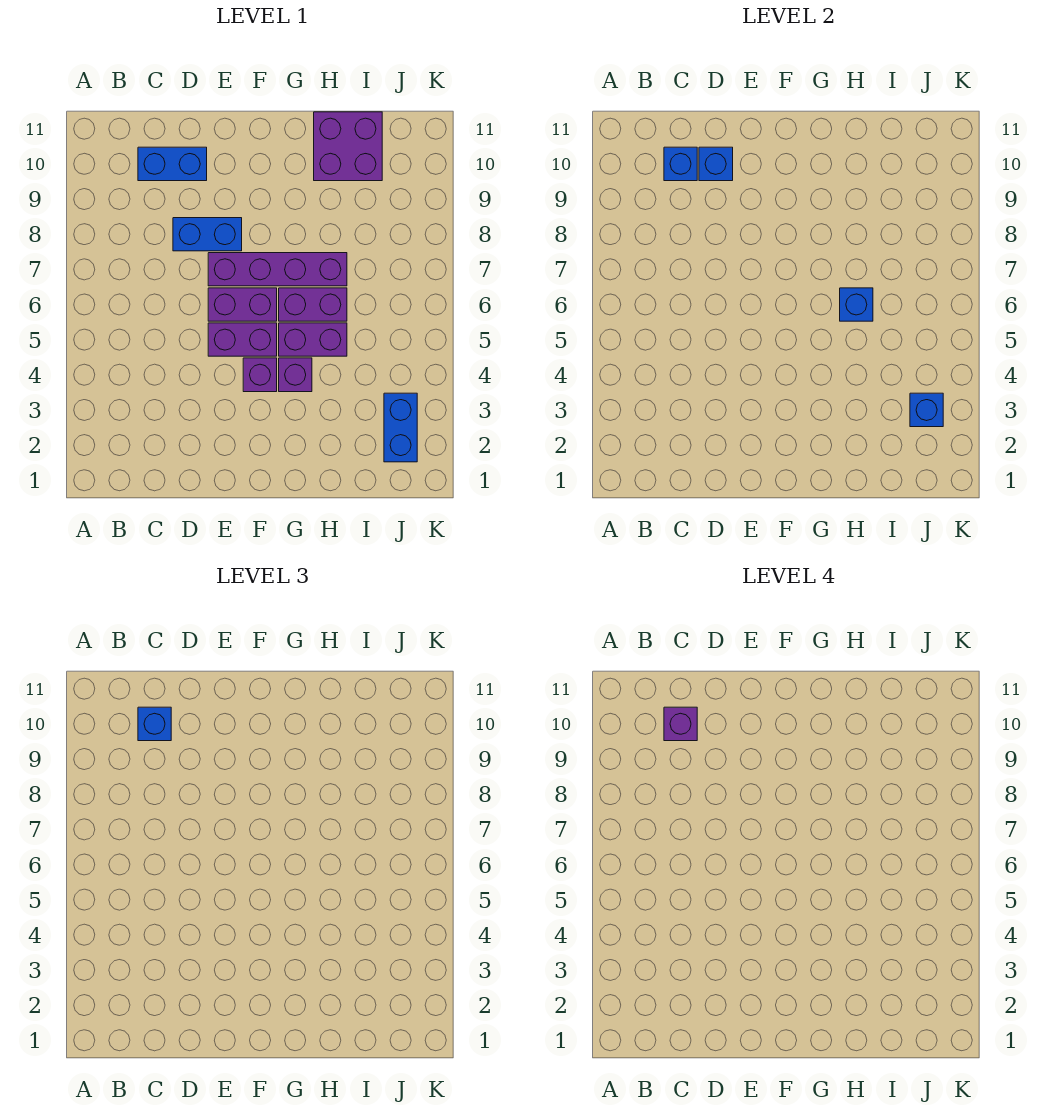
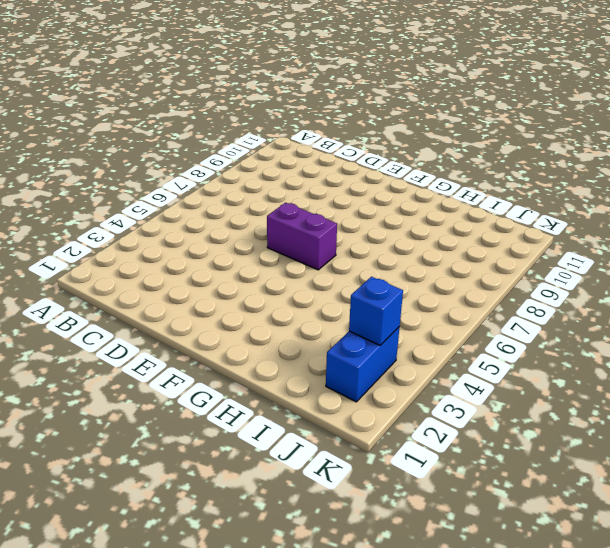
none -> blue 1x2 brick [138,147,207,181]
none -> blue 1x2 brick [173,218,242,251]
none -> purple 1x2 brick [208,323,277,356]

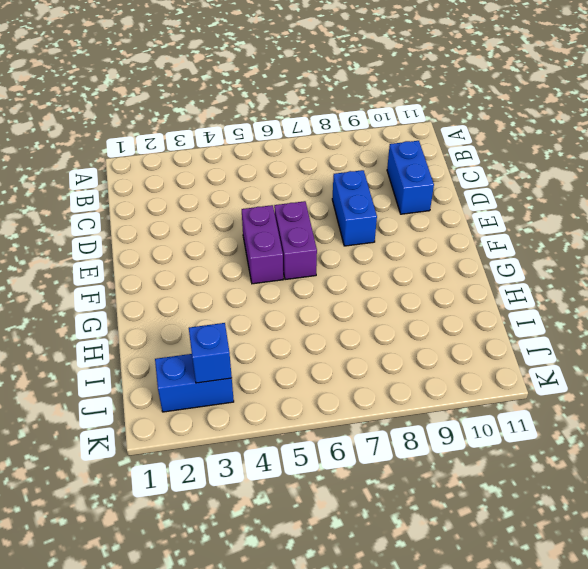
none -> purple 1x4 brick [208,253,347,286]
none -> purple 1x1 brick [243,358,277,392]
none -> purple 1x1 brick [279,358,312,392]

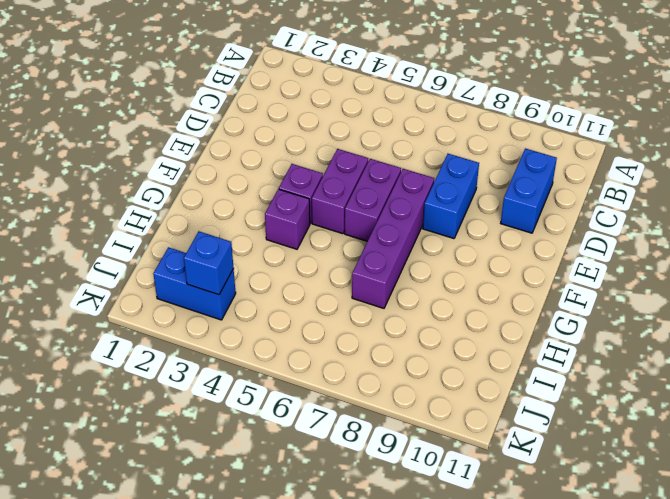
none -> purple 1x2 brick [279,323,347,356]
none -> purple 1x2 brick [279,288,347,321]
none -> purple 2x2 brick [314,112,382,181]

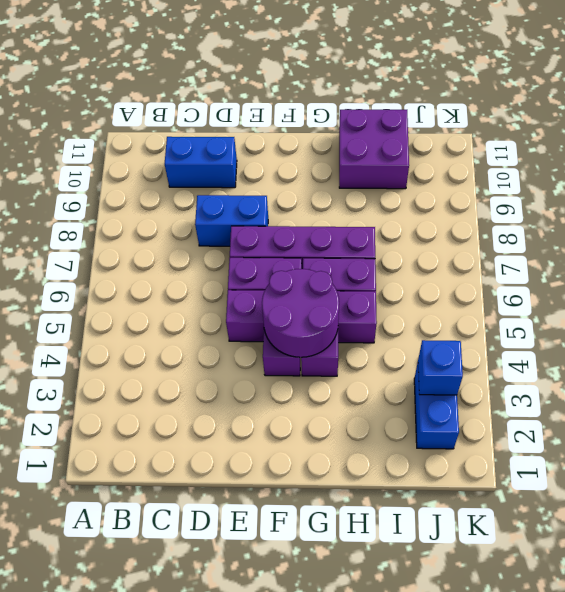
purple 2x2 round brick [262,269,339,357] -> none
none -> blue 1x1 brick [664,147,697,181]
none -> blue 1x1 brick [699,147,733,181]
none -> blue 1x1 brick [840,288,873,321]

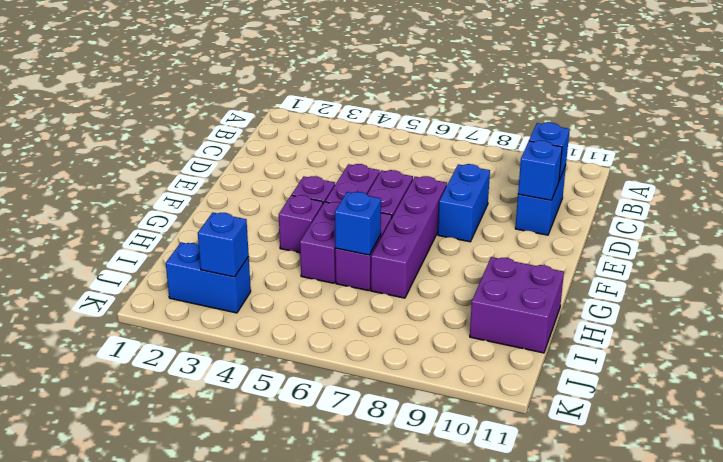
none -> blue 1x1 brick [138,707,171,741]
none -> purple 1x1 brick [664,707,697,741]

